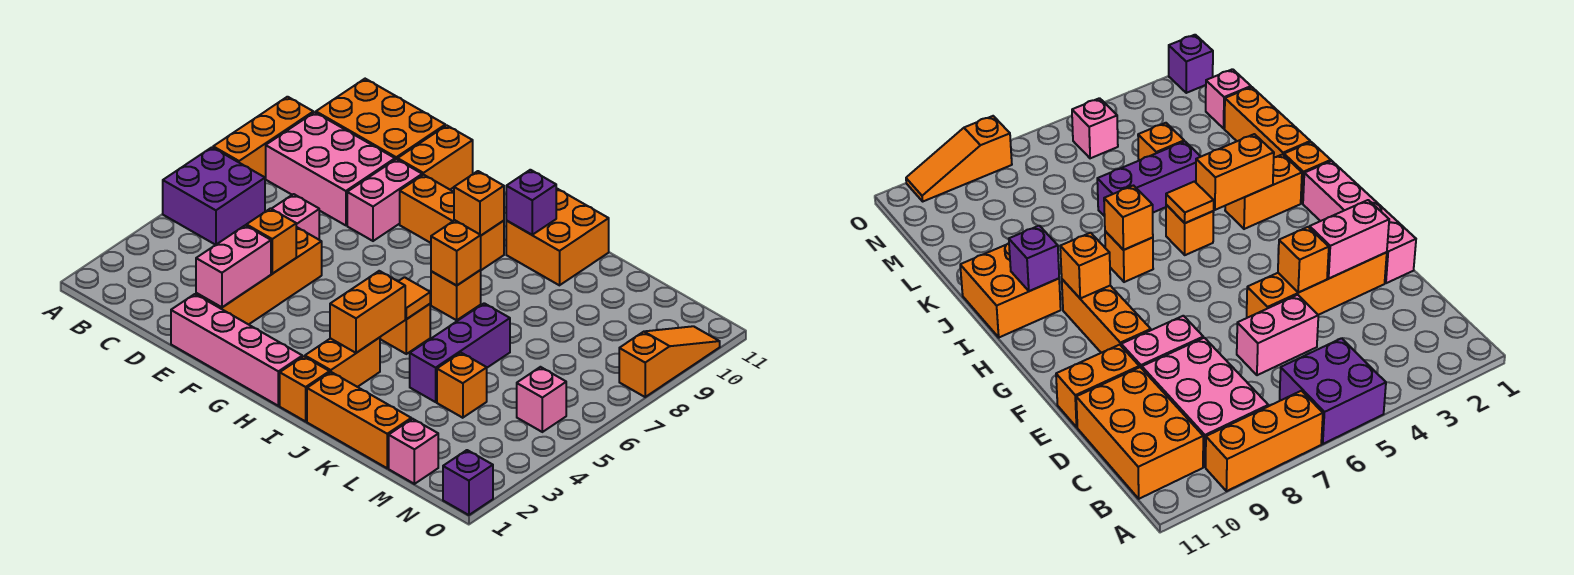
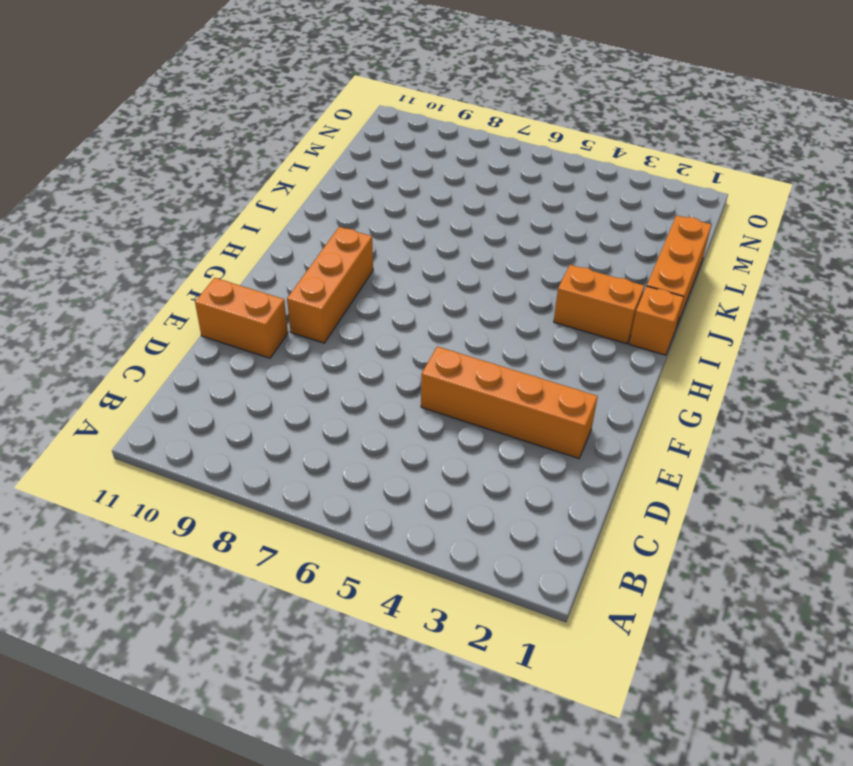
none -> purple 2x2 brick [163,147,265,245]
none -> orange 1x3 brick [213,97,313,178]
none -> pink 2x3 brick [266,112,395,225]

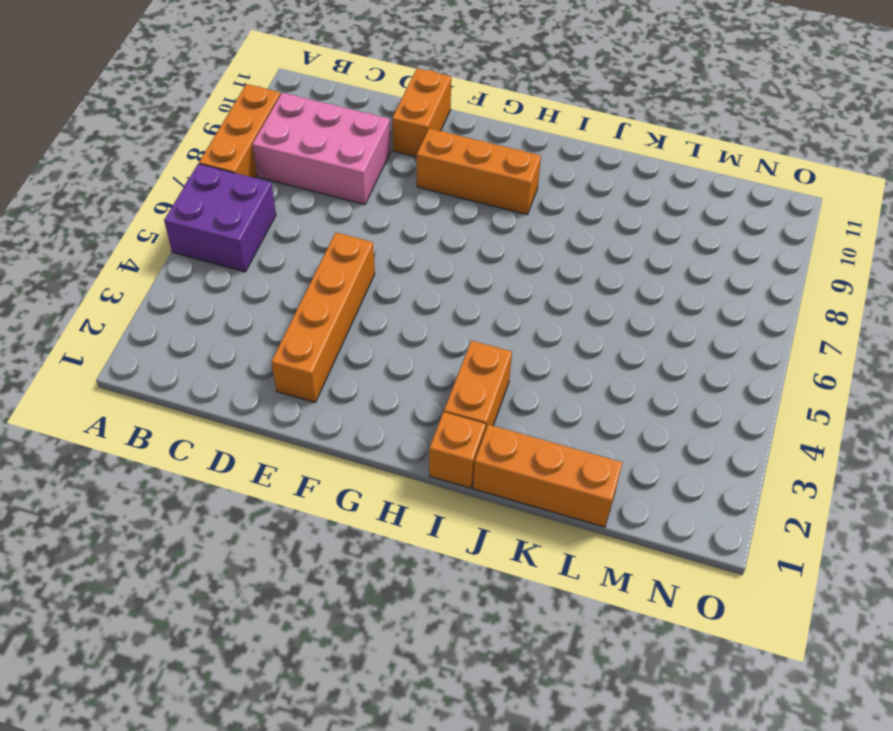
none -> orange 2x3 brick [316,79,445,160]
none -> pink 1x2 brick [272,194,319,240]
none -> pink 1x4 brick [171,294,302,406]

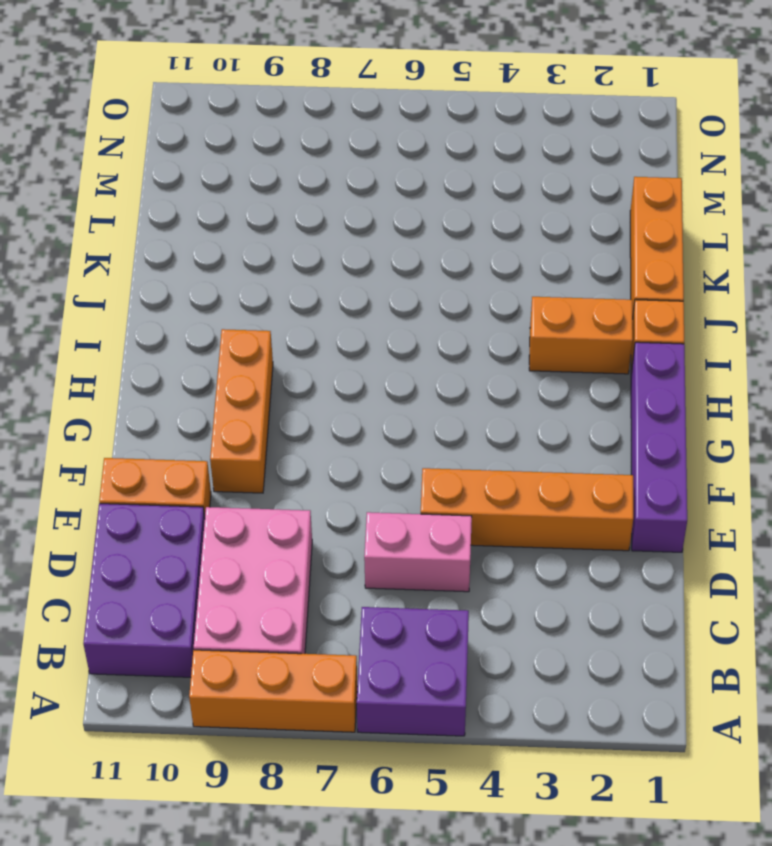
purple 2x3 brick [83,504,205,677] -> orange 2x3 brick [316,79,445,160]
purple 1x4 brick [631,342,687,552] -> pink 1x4 brick [171,294,302,406]
none -> pink 1x2 brick [347,159,422,241]
none -> orange 1x1 brick [380,304,430,354]
none -> orange 1x1 brick [431,270,481,320]

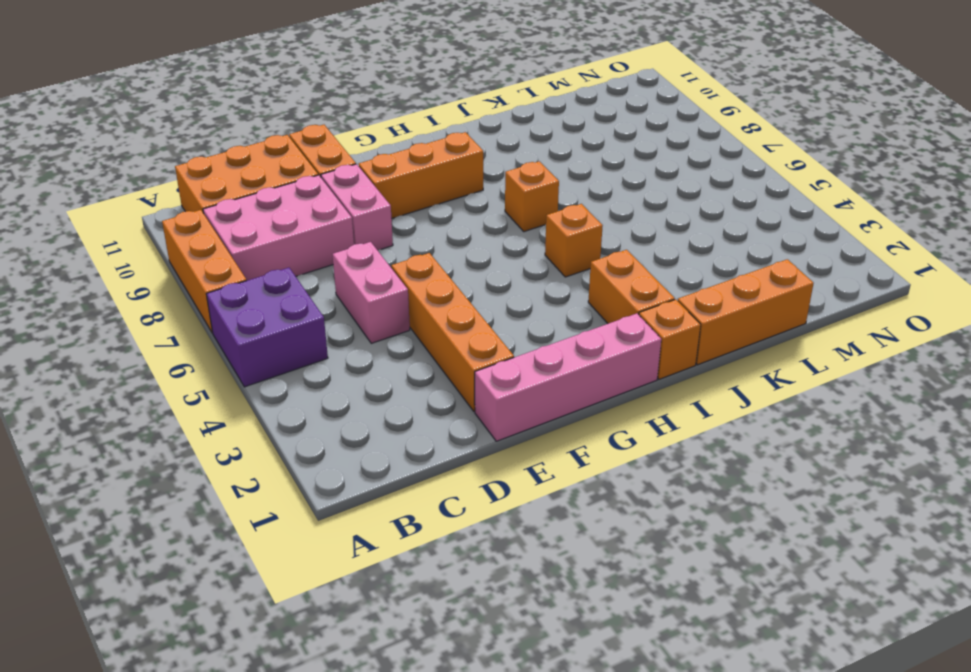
none -> orange 2x2 brick [506,188,609,285]
none -> purple 1x3 brick [410,303,510,402]
none -> orange 1x1 brick [437,353,487,418]

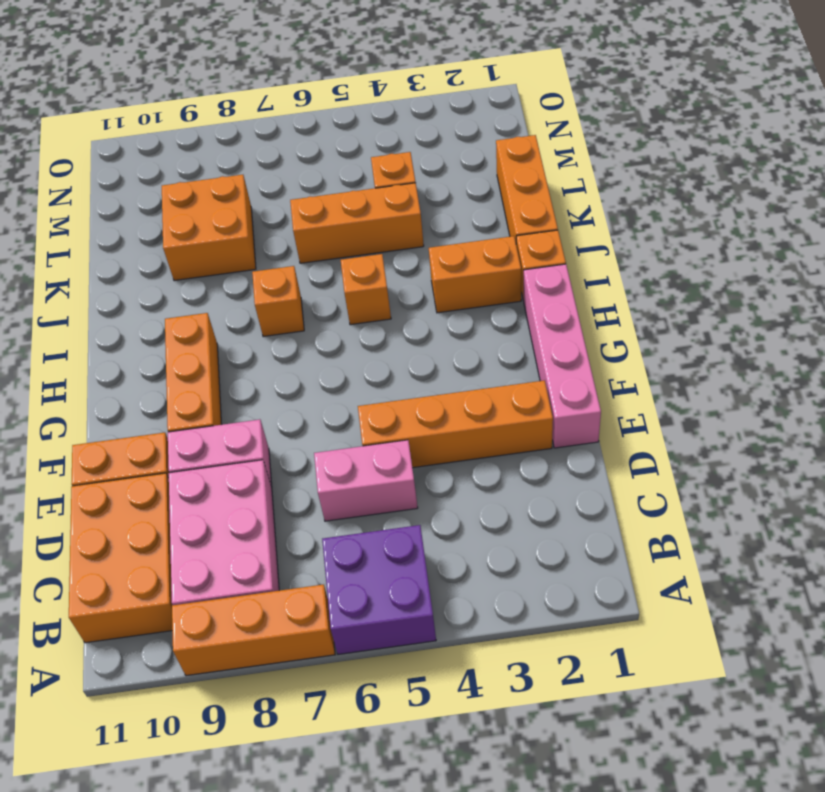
orange 1x3 brick [290,183,424,263] -> purple 1x3 brick [410,303,510,402]
orange 2x2 brick [162,175,256,281] -> orange 2x2 brick moved to [506,188,609,285]
none -> pink 1x1 brick [389,419,438,484]
none -> pink 1x1 brick [517,367,566,432]
none -> purple 1x1 brick [443,450,493,515]

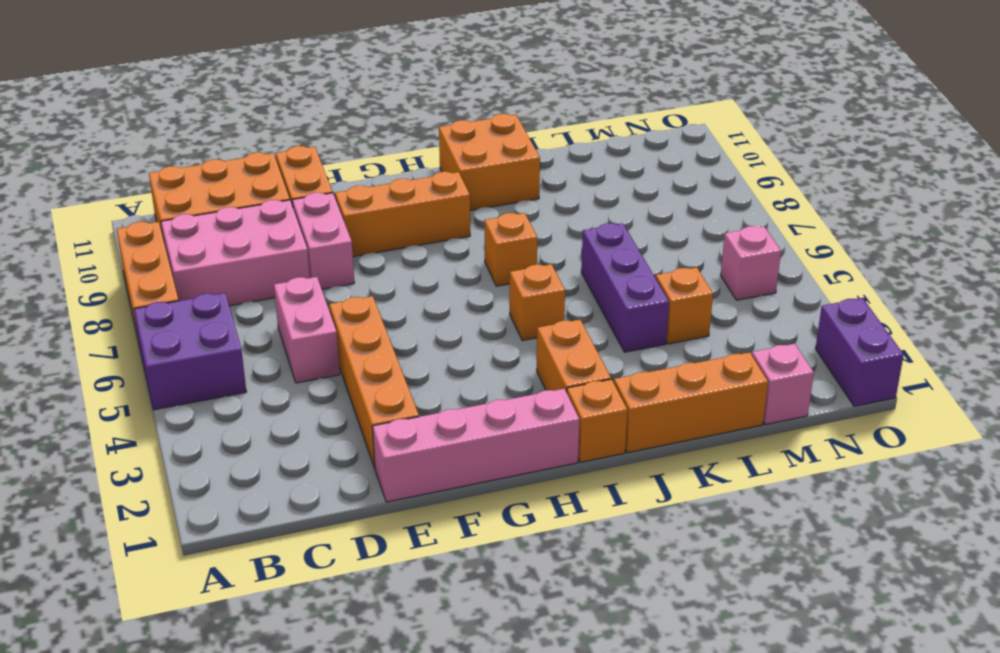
purple 1x2 brick [816,298,904,406] -> purple 1x1 brick [443,450,493,515]
none -> orange 1x3 slope [619,326,720,397]
none -> pink 1x2 brick [196,225,271,307]
none -> orange 1x1 brick [246,209,296,273]

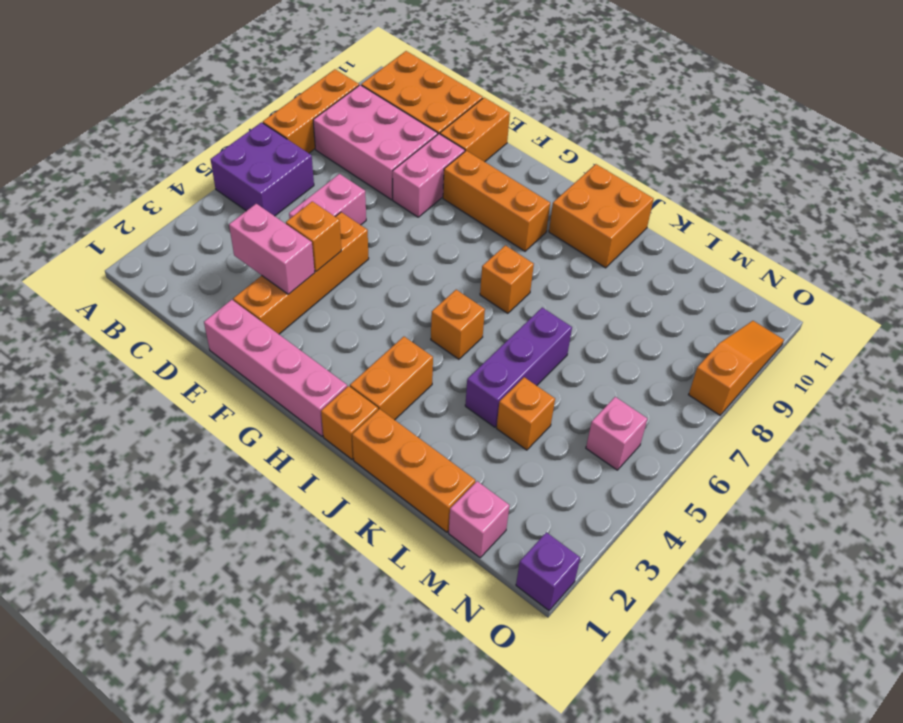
pink 1x2 brick [229,204,315,294] -> pink 1x2 brick turned to [196,225,271,307]
none -> orange 1x1 brick [454,171,504,235]
none -> orange 1x2 brick [330,271,405,353]
none -> orange 1x1 tile [398,277,430,319]

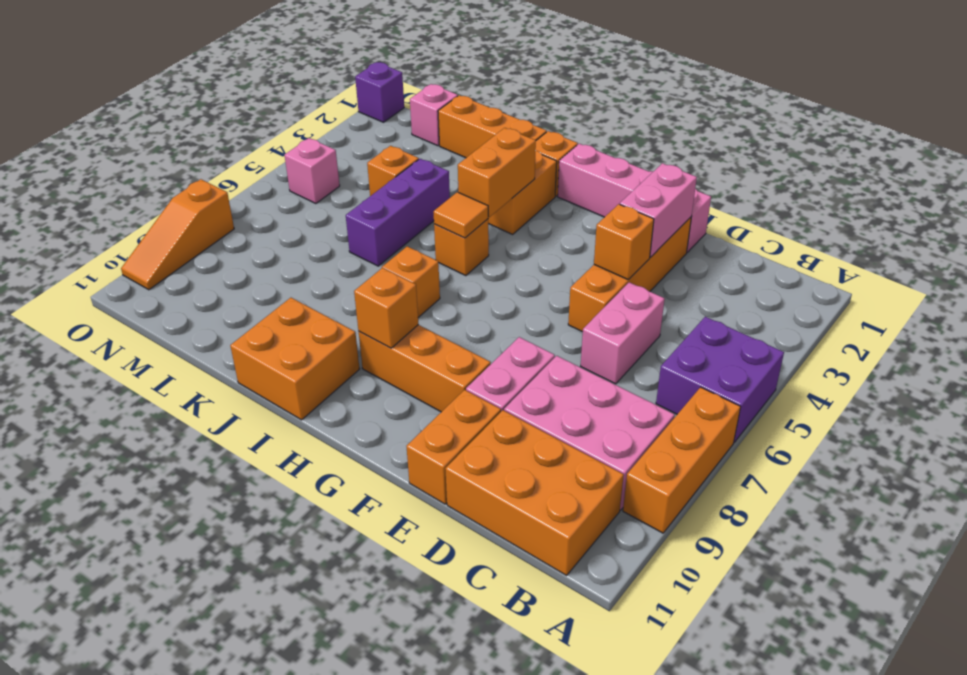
none -> orange 1x1 brick [431,220,481,285]
none -> purple 1x1 brick [506,170,556,235]

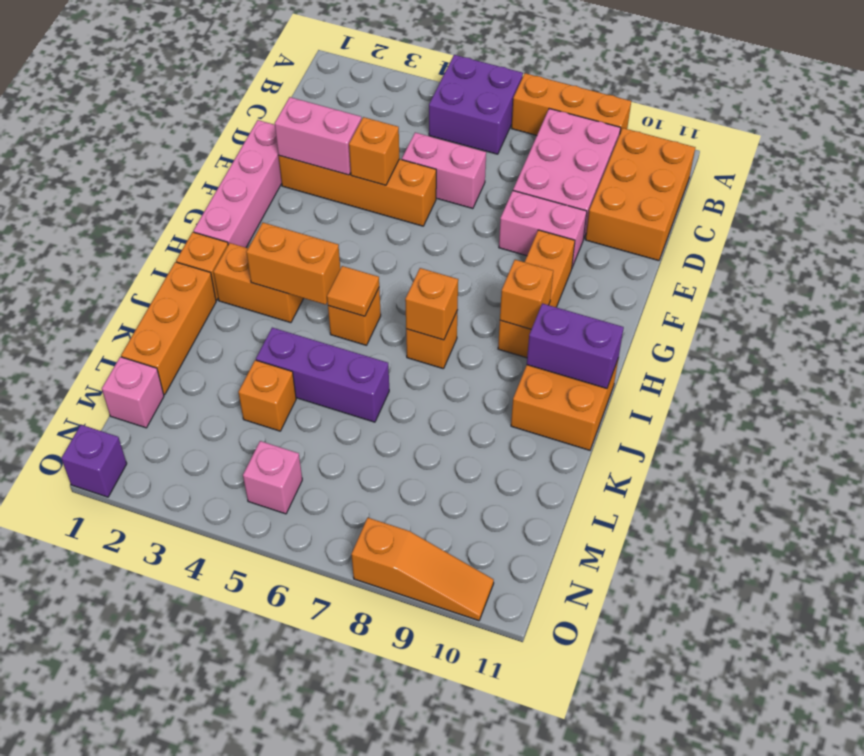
purple 1x2 brick [527,303,624,388] -> purple 1x1 brick [506,170,556,235]
none -> orange 1x2 brick [398,125,473,189]

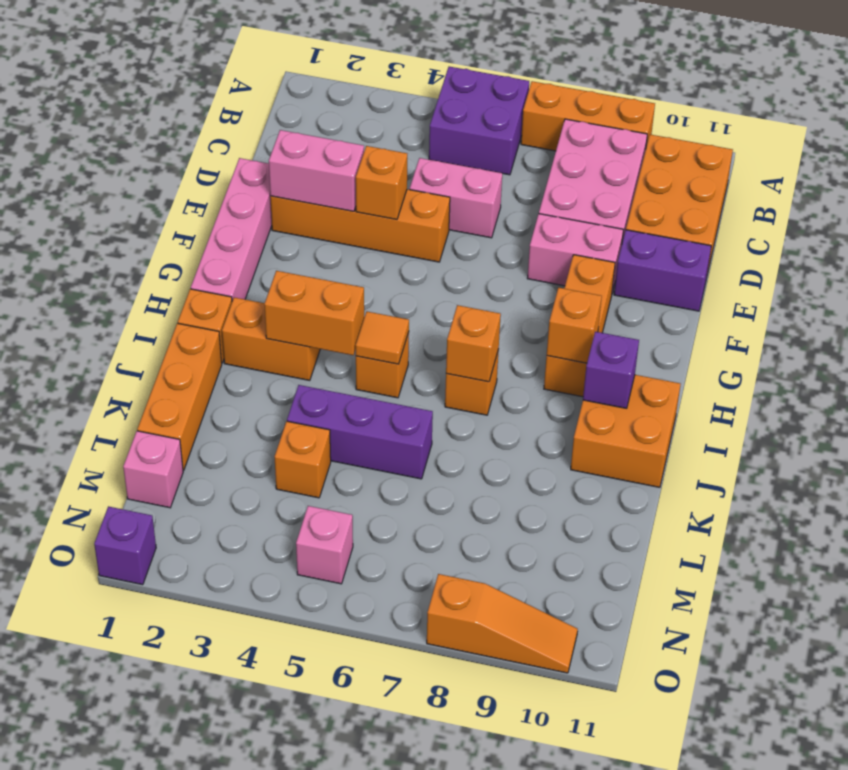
purple 1x2 brick [614,230,711,311] -> orange 1x2 brick [398,125,473,189]

